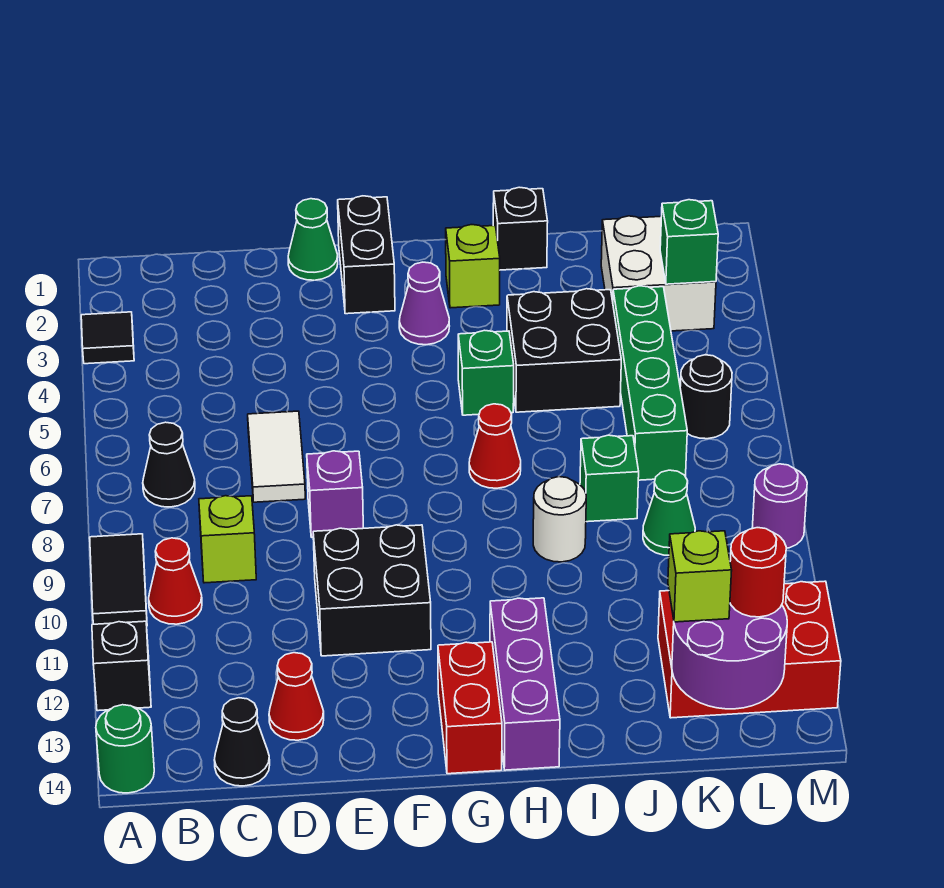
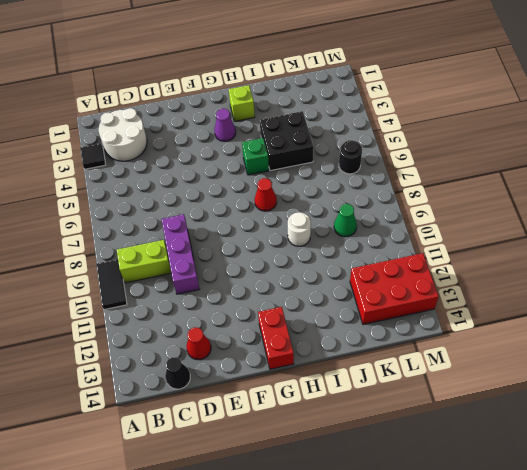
white 2x2 round brick [99,108,147,161] -> none
lime 1x2 brick [117,240,171,283] -> lime 1x1 brick [199,496,256,583]
purple 1x3 brick [162,214,199,294] -> purple 1x3 brick moved to [490,598,560,770]
none -> black 1x1 brick [92,621,151,711]
none -> green 1x1 round brick [96,705,154,793]
none -> black 1x1 cone [143,422,195,507]
none -> red 1x1 cone [149,538,202,624]

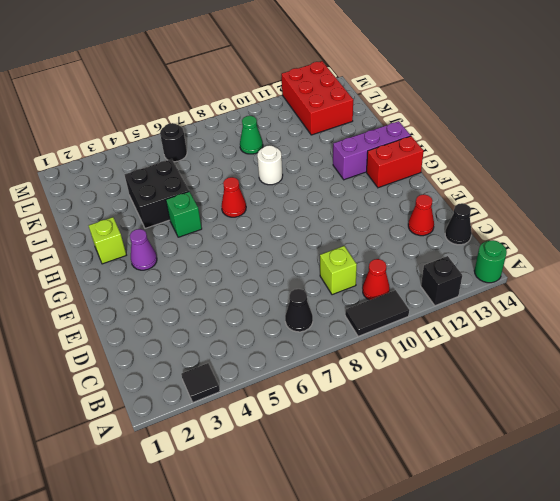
none -> white 1x2 tile [248,411,305,502]
none -> green 1x1 cone [288,199,338,280]
none -> purple 1x1 brick [307,451,363,537]
none -> black 2x2 brick [313,525,431,656]

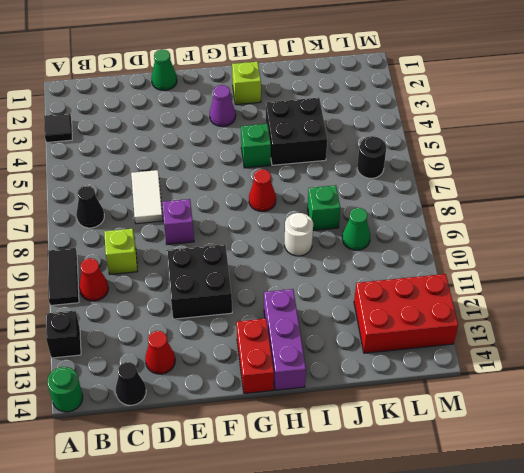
none -> black 1x2 brick [338,196,395,314]
none -> black 1x1 brick [493,187,548,270]
none -> white 2x2 brick [601,216,716,331]
none -> green 1x4 brick [613,286,687,480]

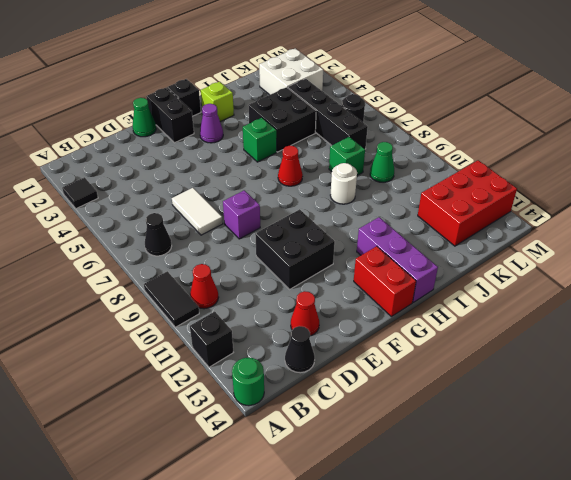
black 1x1 brick [167,79,201,116] -> black 1x1 brick moved to [493,187,548,270]
black 1x4 brick [288,79,368,149] -> green 1x4 brick [613,286,687,480]
none -> lime 1x1 brick [199,496,256,583]
none -> purple 1x1 round brick [752,464,807,548]
none -> purple 2x2 round brick [672,604,787,709]
none -> green 1x1 brick [660,200,718,284]

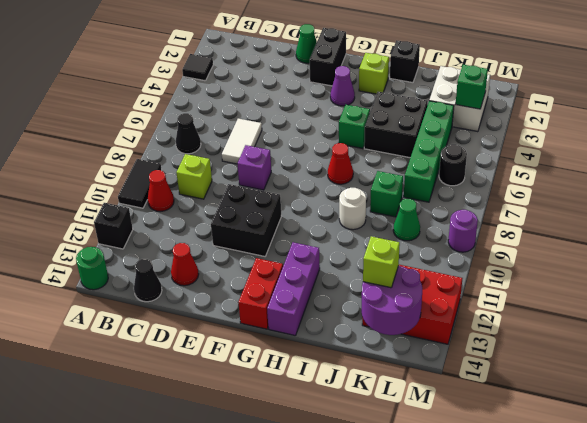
none -> red 1x1 round brick [730,528,786,617]

